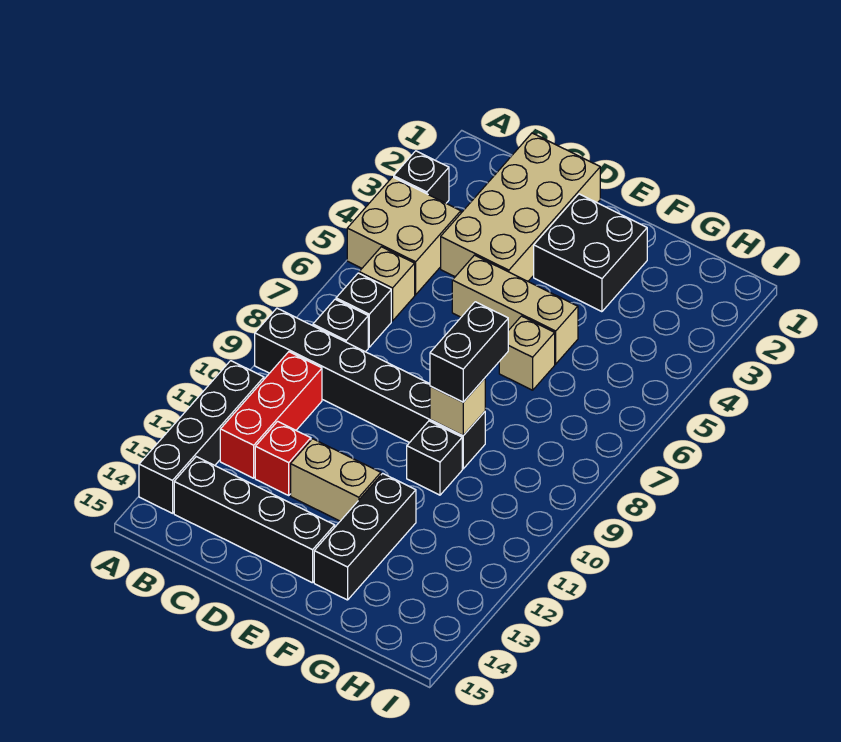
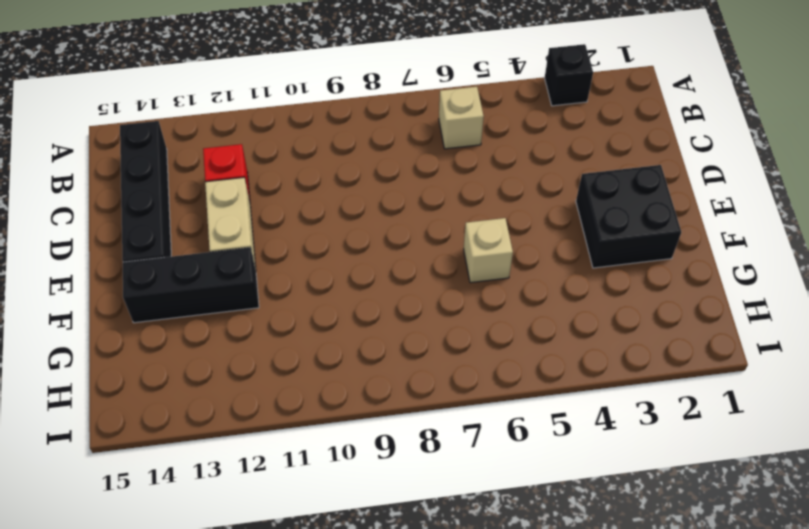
none -> tan 2x2 brick [347,177,461,295]
none -> black 1x6 brick [255,308,485,469]
none -> black 1x4 brick [139,361,264,513]

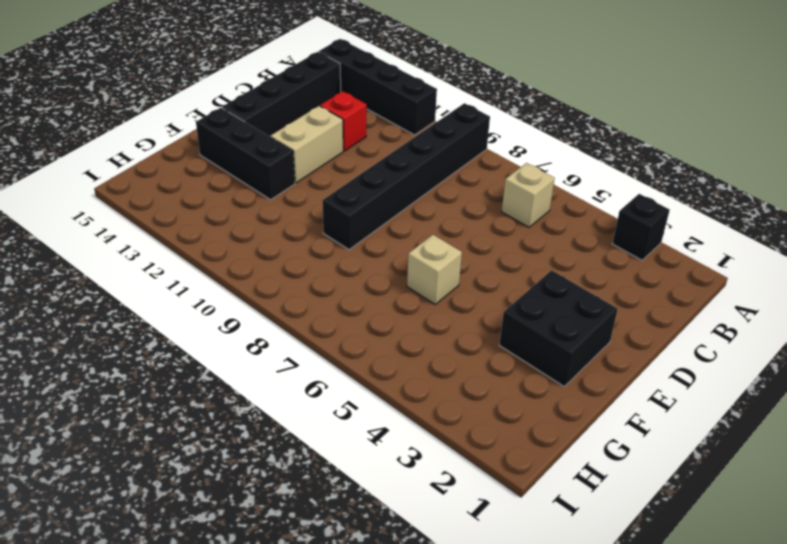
none -> tan 2x2 brick [347,177,461,295]
none -> black 1x1 brick [336,273,391,347]
none -> black 1x1 brick [313,299,368,352]

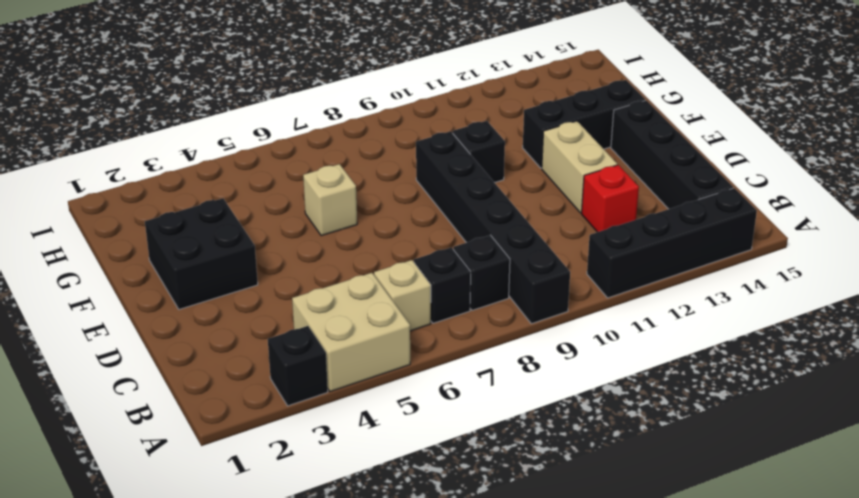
none -> red 1x3 brick [220,352,322,478]
none -> tan 2x4 brick [441,133,600,281]
none -> tan 1x3 brick [452,255,578,364]

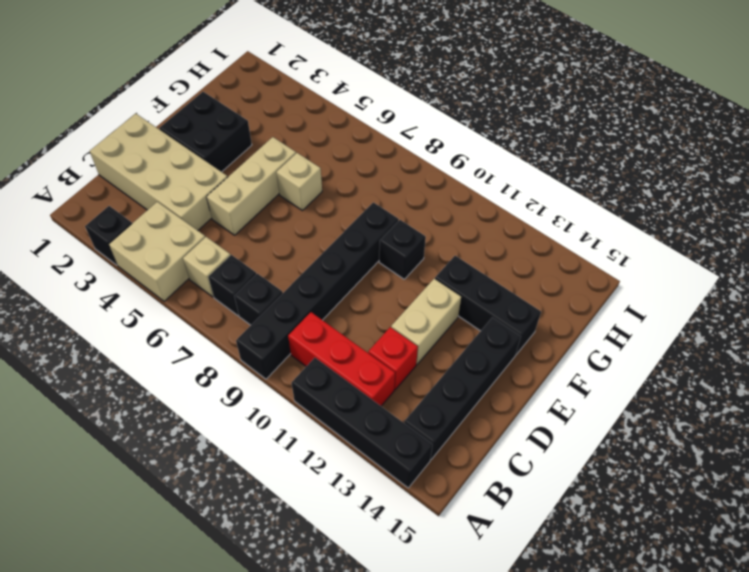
none -> tan 1x1 brick [430,378,485,435]
none -> black 1x2 brick [430,302,508,402]

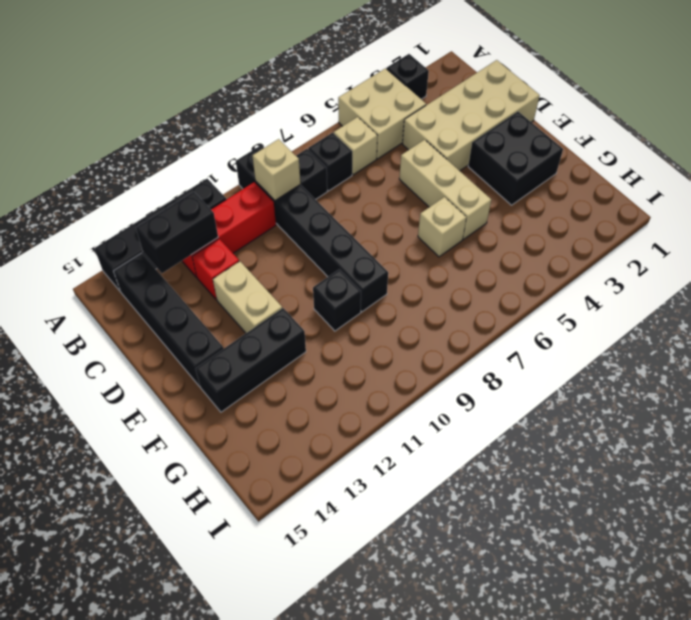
tan 1x1 brick [253,139,300,200] -> tan 1x1 brick moved to [430,378,485,435]
black 1x2 brick [136,192,218,273] -> black 1x2 brick moved to [430,302,508,402]

